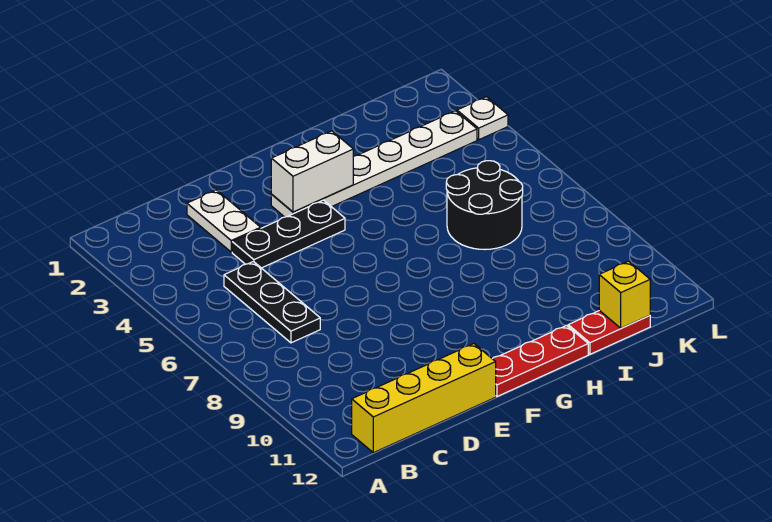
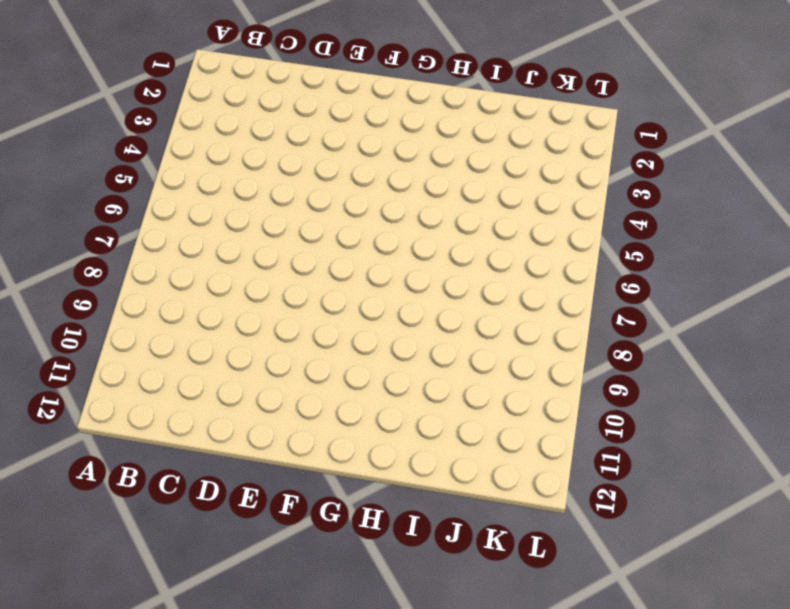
none -> yellow 1x4 brick [352,344,496,453]
none -> black 1x3 plate [224,262,320,343]

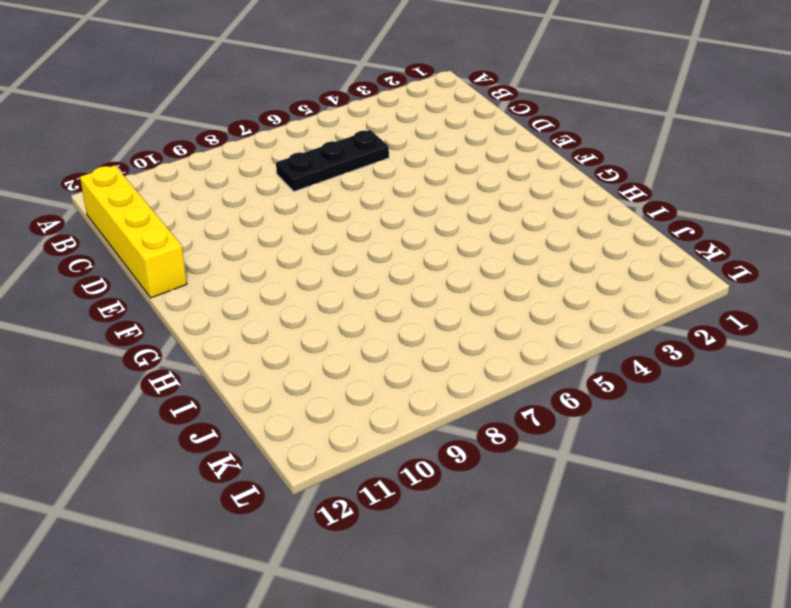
none -> white 1x2 plate [187,190,261,252]
none -> black 1x3 plate [232,200,345,268]

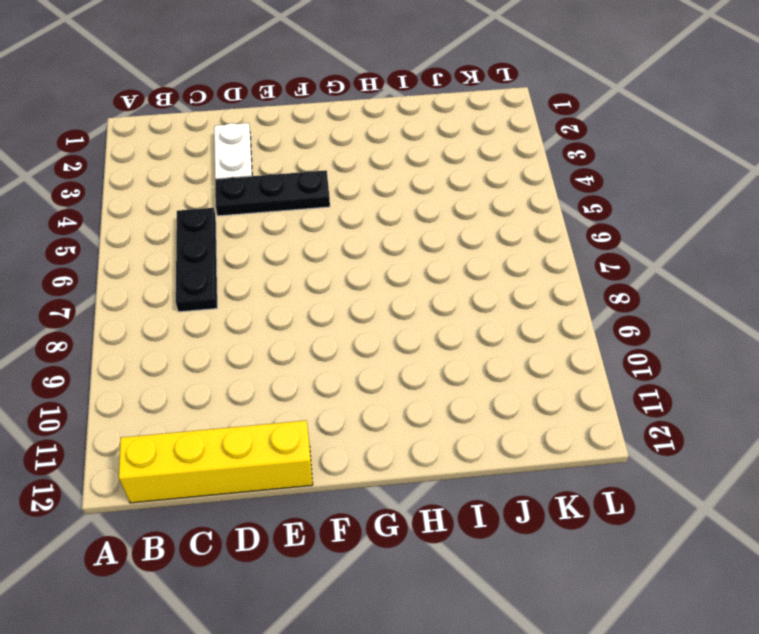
none -> white 1x6 plate [271,111,477,217]
none -> red 1x3 plate [492,325,588,396]

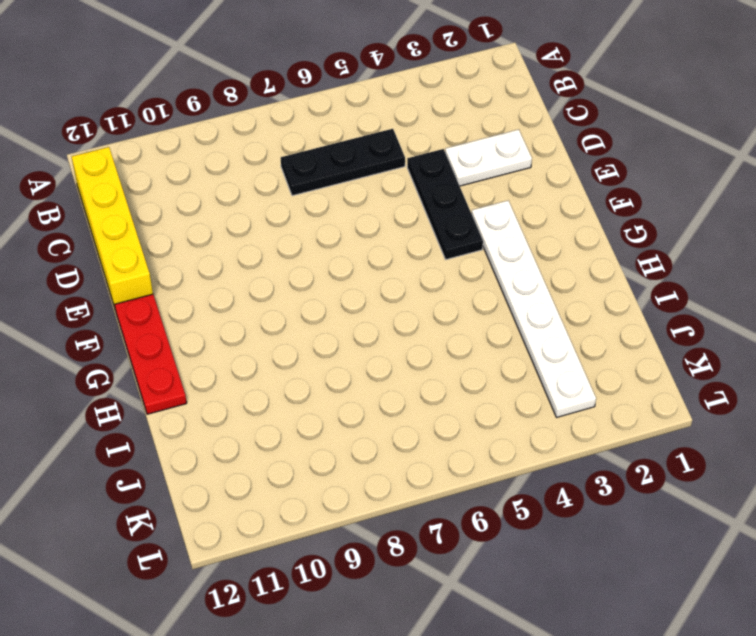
none -> black 2x2 round brick [446,161,523,250]
none -> red 1x2 plate [568,310,650,354]

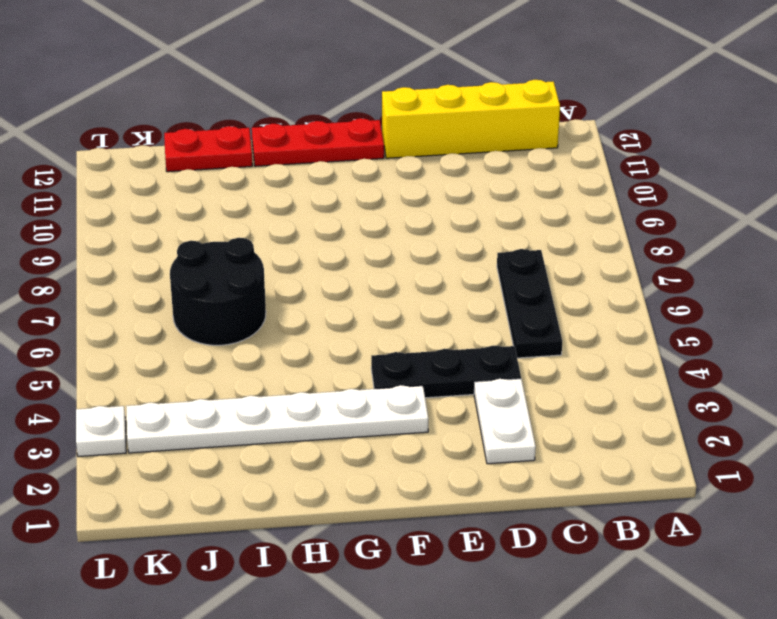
none -> white 1x2 brick [271,131,353,212]
none -> yellow 1x1 brick [599,261,650,328]

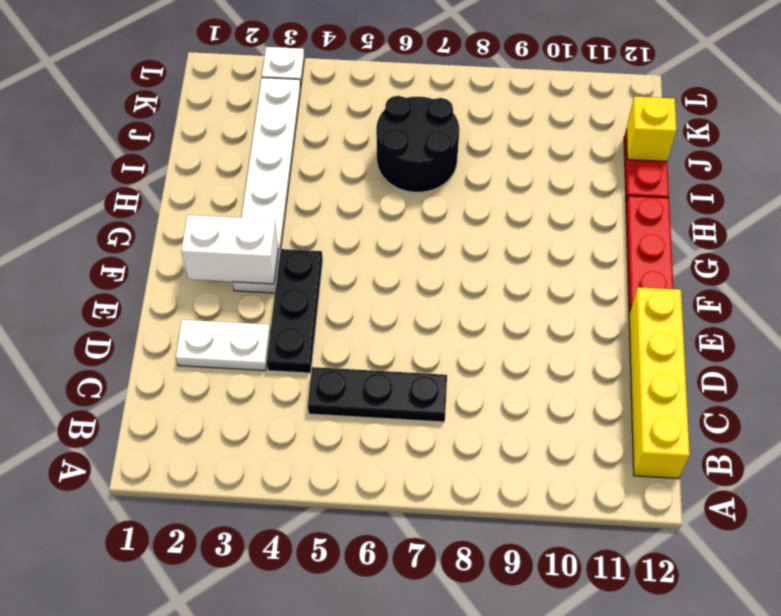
white 1x2 brick [181,215,279,284] -> white 1x2 brick turned to [271,131,353,212]

